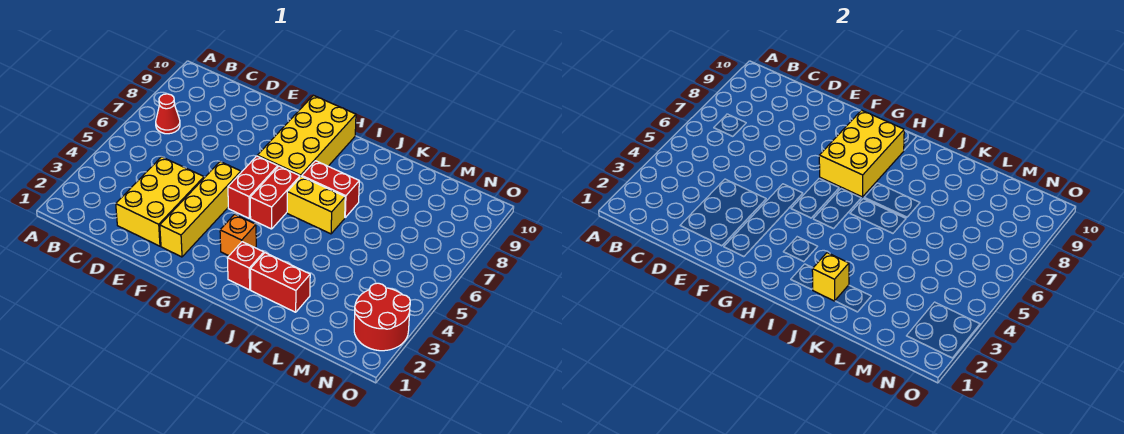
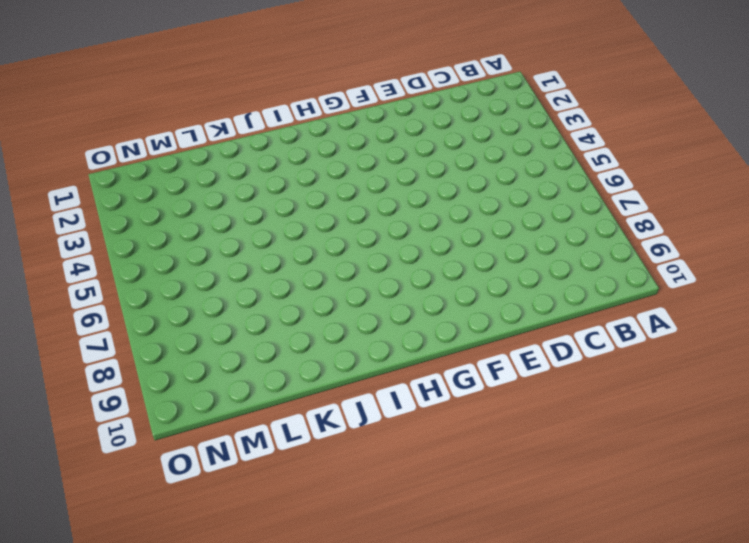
none -> red 1x1 cone [156,94,180,134]
none -> yellow 2x3 brick [116,157,204,246]
none -> yellow 1x4 brick [160,162,241,257]

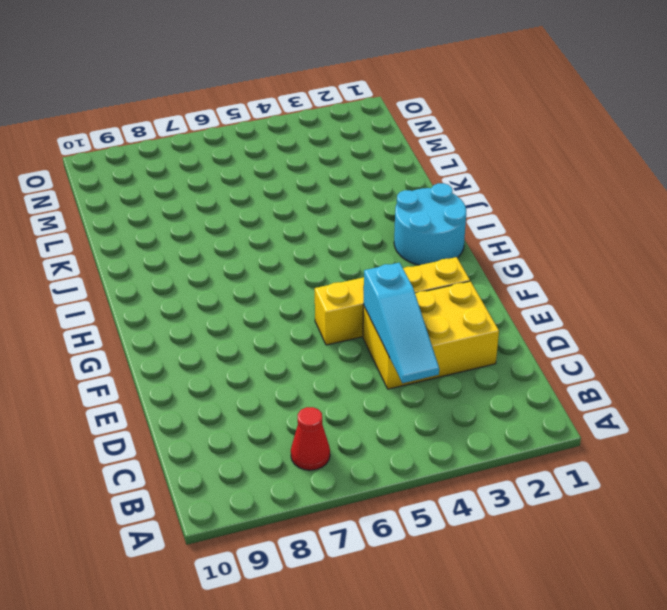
cyan 1x3 slope [364,263,439,383] -> none
cyan 2x2 round brick [394,183,466,265] -> red 1x1 brick [227,242,264,290]
none -> red 1x2 brick [228,156,278,218]
none -> yellow 2x4 brick [257,95,356,177]
none -> orange 1x1 brick [220,214,256,256]

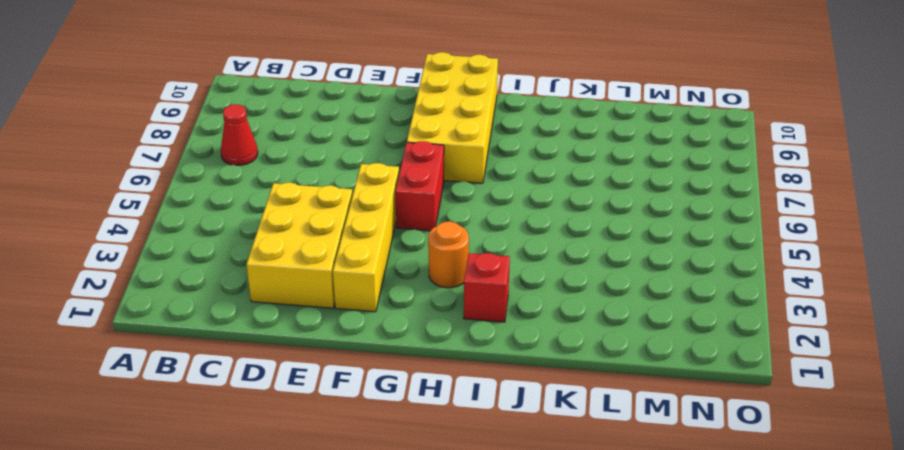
orange 1x1 round brick [428,221,469,288] -> orange 1x1 brick [220,214,256,256]
none -> red 1x2 brick [250,166,300,229]
none -> yellow 1x2 brick [287,176,345,234]
none -> red 1x2 brick [302,161,359,217]

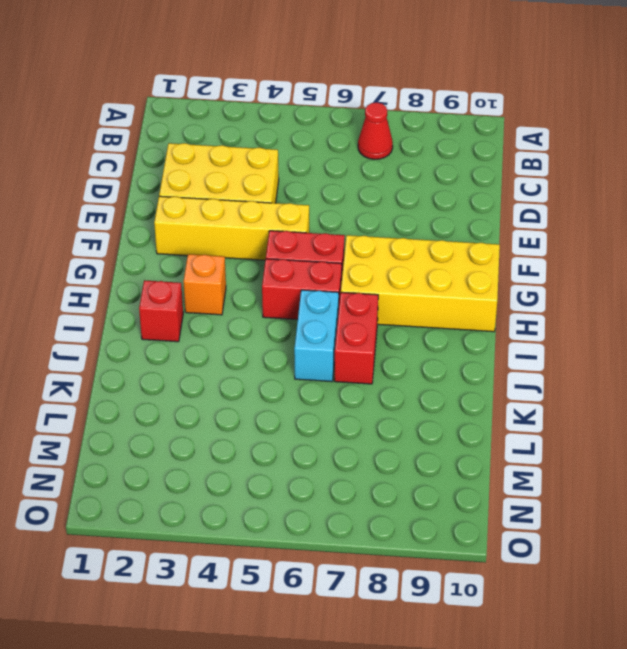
cyan 1x2 brick [294,290,339,382] -> yellow 1x2 brick [287,176,345,234]
none -> red 1x2 brick [250,253,310,312]
none -> red 2x2 round brick [354,283,410,351]
none -> yellow 2x3 brick [819,110,904,197]

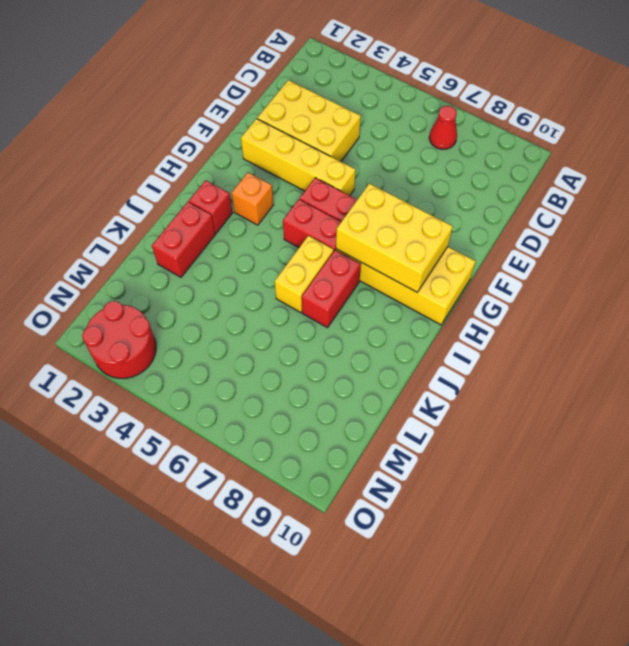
none -> yellow 1x1 brick [812,253,849,301]

